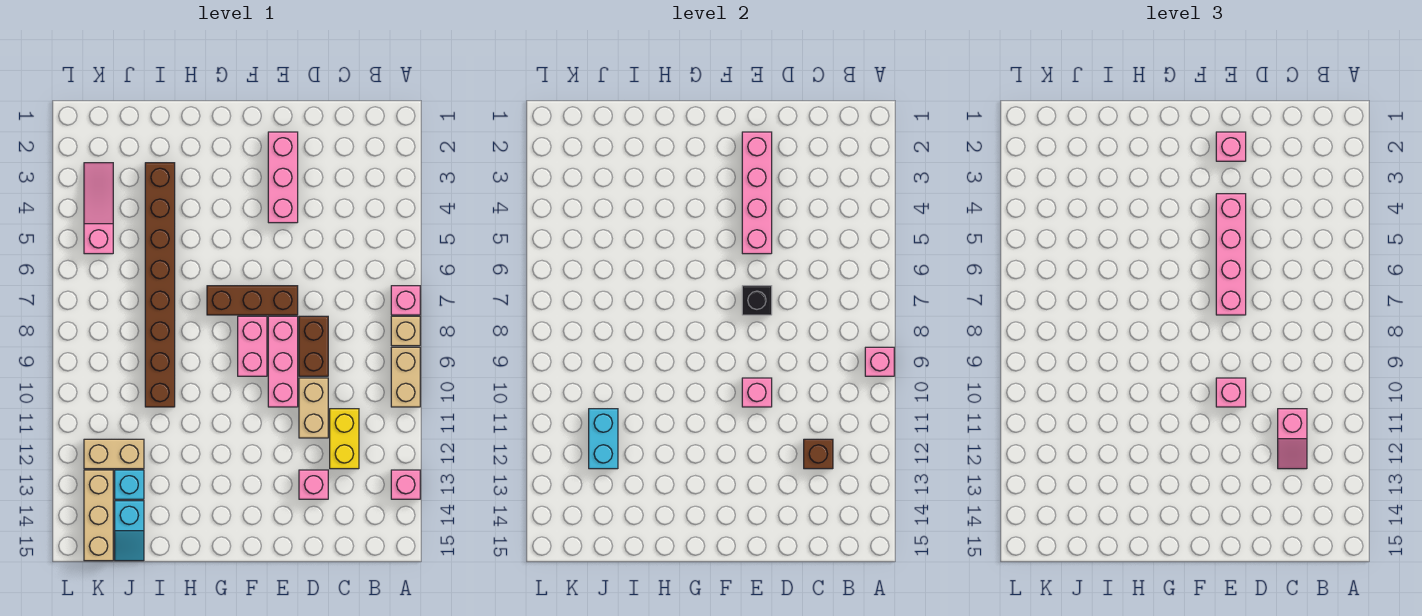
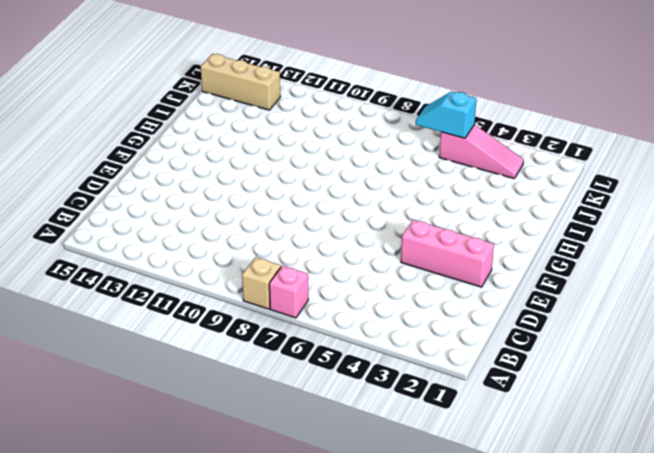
cyan 1x2 slope [416,91,476,138] -> cyan 1x2 slope moved to [115,501,144,561]
none -> tan 1x2 brick [391,347,420,407]
none -> pink 1x1 brick [391,470,420,499]
none -> yellow 1x2 brick [330,409,359,469]

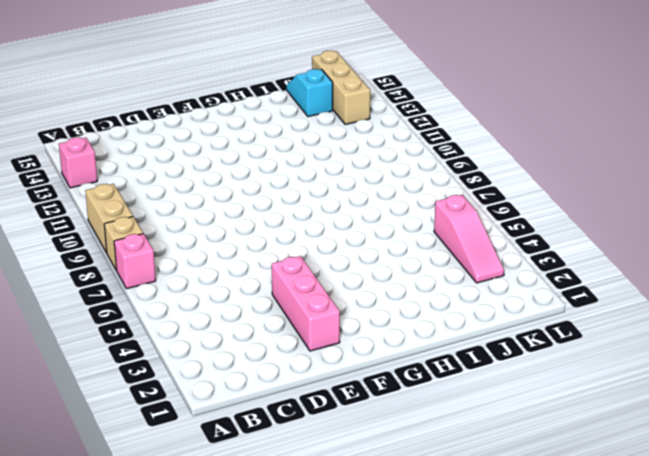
none -> yellow 1x2 brick [330,409,359,469]
none -> brown 1x2 brick [299,316,328,376]
none -> tan 1x2 brick [299,378,328,438]

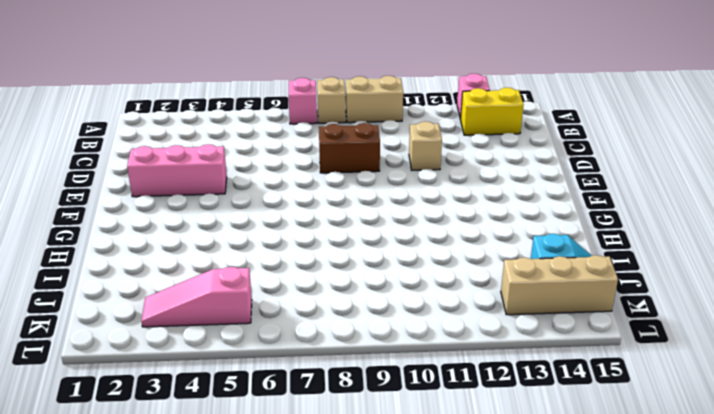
yellow 1x2 brick [461,88,524,135] -> yellow 1x2 brick moved to [330,409,359,469]
tan 1x1 brick [409,121,442,170] -> tan 1x2 brick [299,378,328,438]
none -> pink 1x1 brick [299,470,328,499]
none -> brown 1x3 brick [207,286,298,315]
none -> pink 1x3 brick [268,316,298,407]

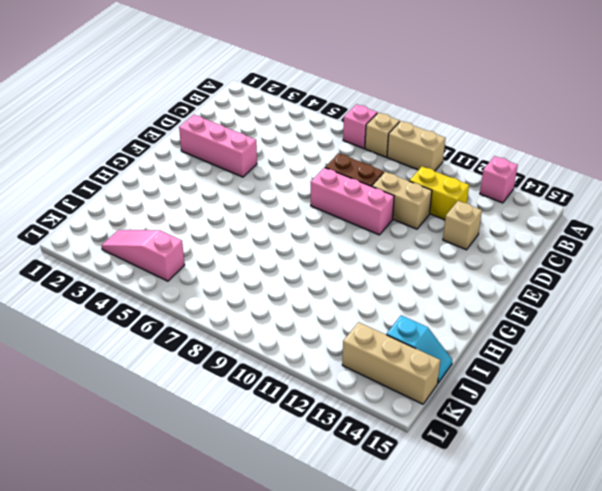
tan 1x1 brick [443,201,482,250] -> pink 1x1 brick [299,470,328,499]
none -> brown 1x3 brick [207,286,298,315]
none -> pink 1x2 brick [238,316,267,376]
none -> brown 1x8 brick [145,163,175,407]

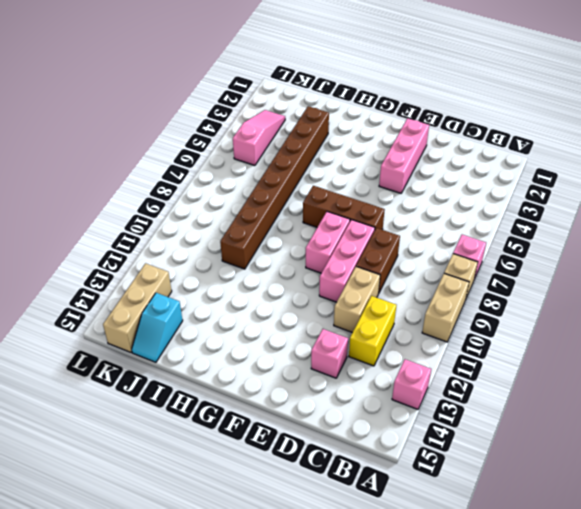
none -> tan 1x2 brick [84,439,144,469]
none -> cyan 1x1 brick [115,470,144,499]
none -> pink 1x1 brick [865,347,894,376]

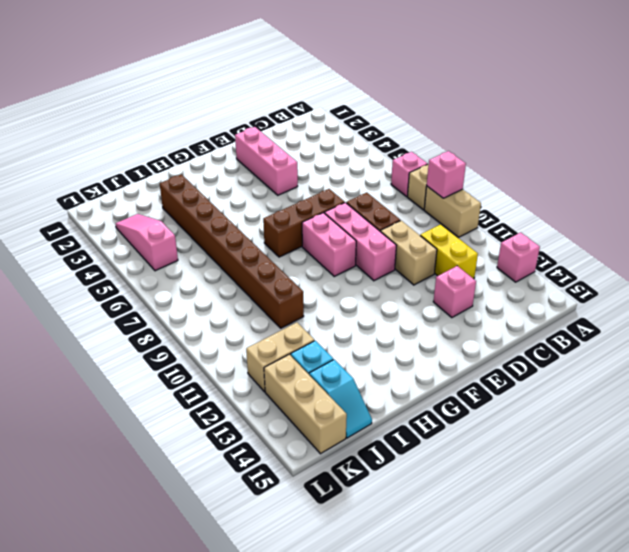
none -> brown 1x1 brick [804,439,833,469]
none -> pink 1x4 brick [742,132,772,254]
none -> black 1x1 brick [742,286,772,315]

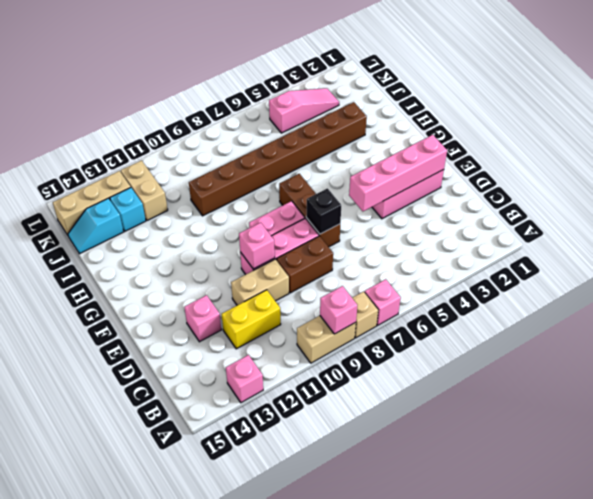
none -> brown 1x1 brick [804,439,833,469]
none -> cyan 1x2 brick [589,409,618,469]
none -> pink 1x2 slope [1278,409,1307,469]

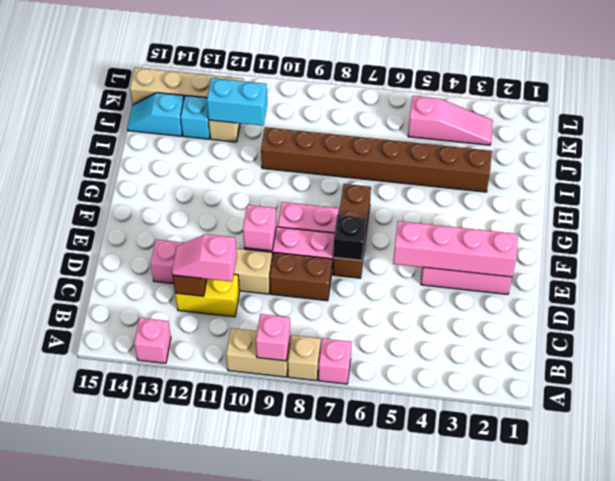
none -> pink 1x1 brick [1216,132,1246,161]
none -> pink 1x4 brick [1216,194,1246,315]
none -> pink 1x1 brick [1216,378,1246,407]

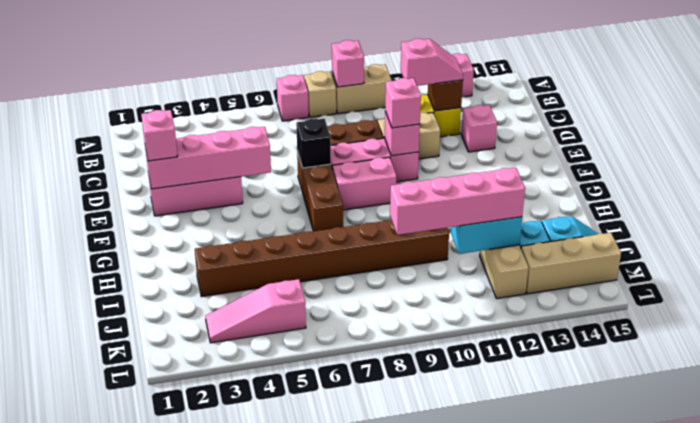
pink 1x4 brick [390,168,525,235] -> pink 1x4 brick moved to [1216,194,1246,315]

